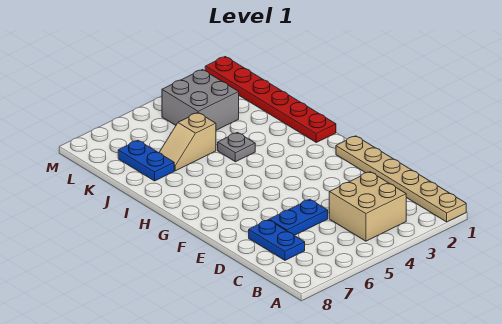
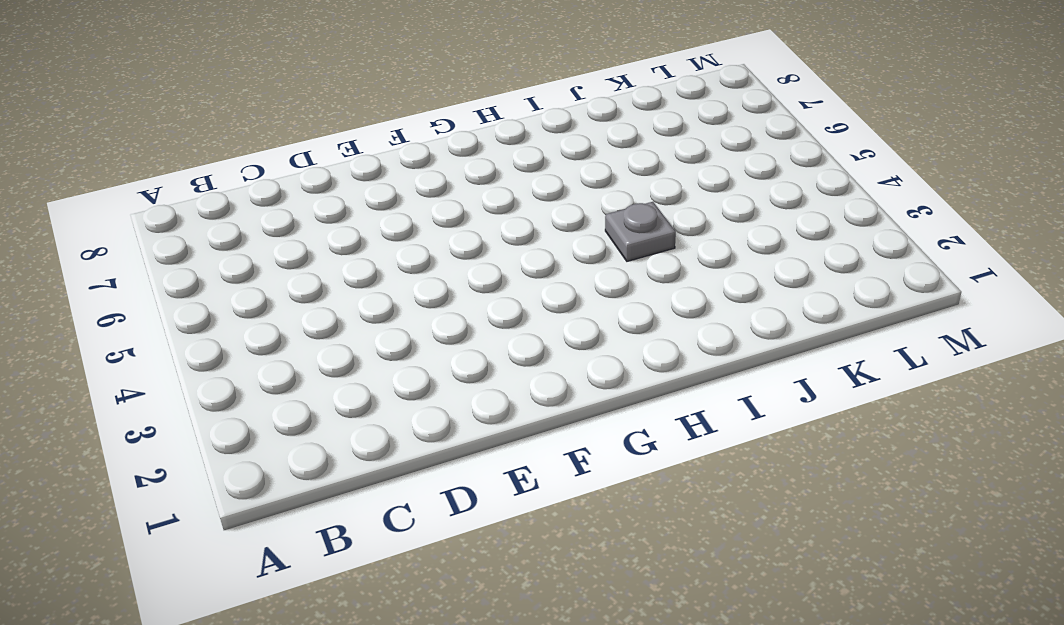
none -> tan 1x6 plate [336,136,466,222]
none -> tan 2x2 brick [329,172,406,241]

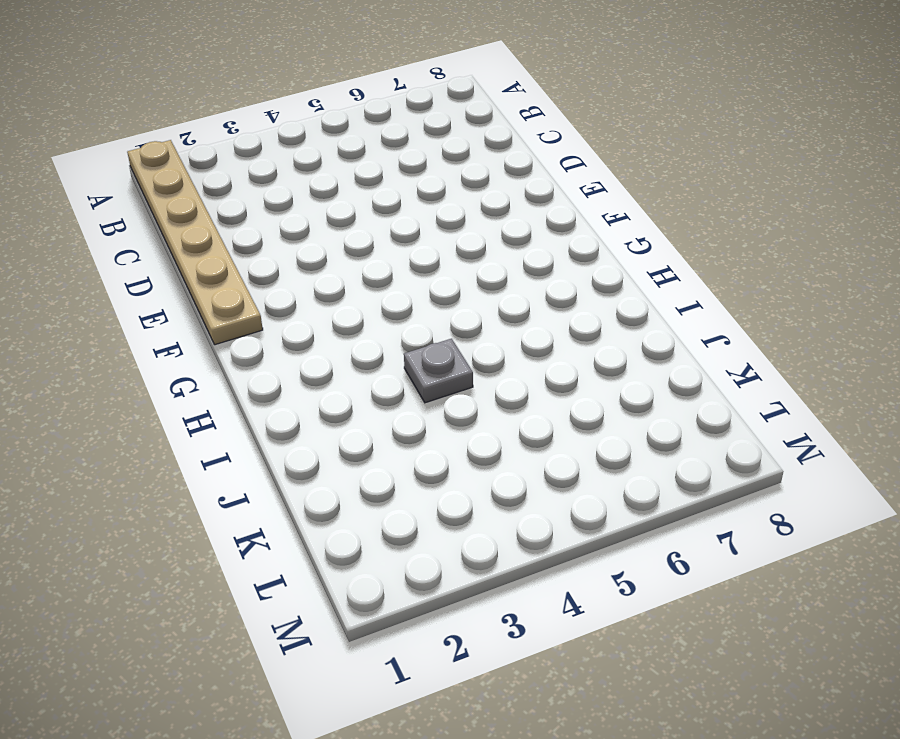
none -> tan 2x2 brick [329,172,406,241]
none -> blue 1x2 plate [249,220,305,260]

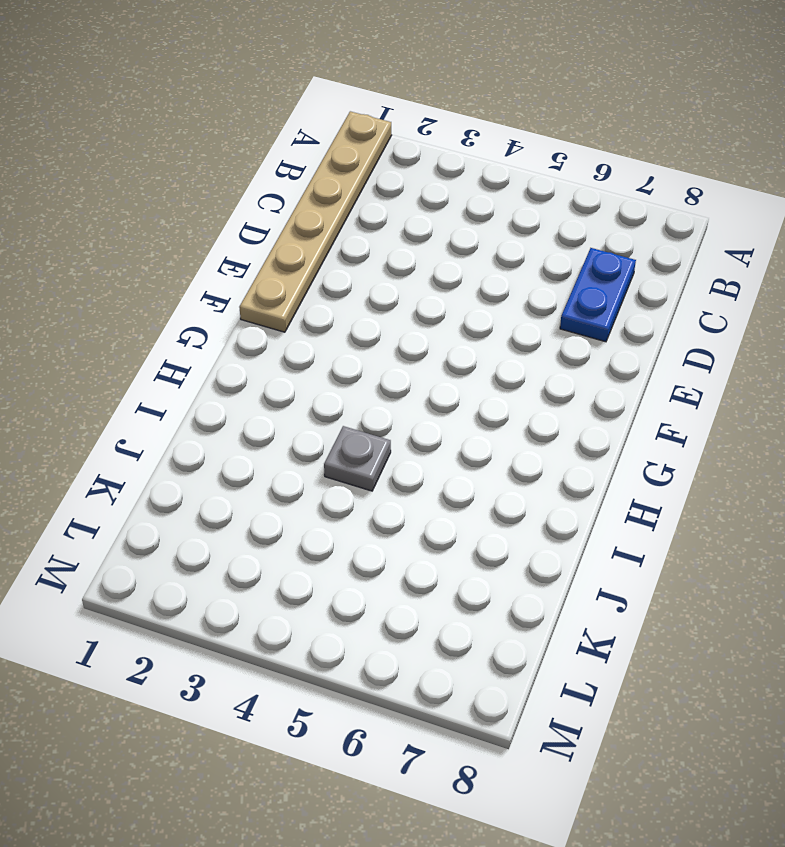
none -> tan 2x2 brick [329,172,406,241]
none -> blue 1x2 plate [269,199,328,236]

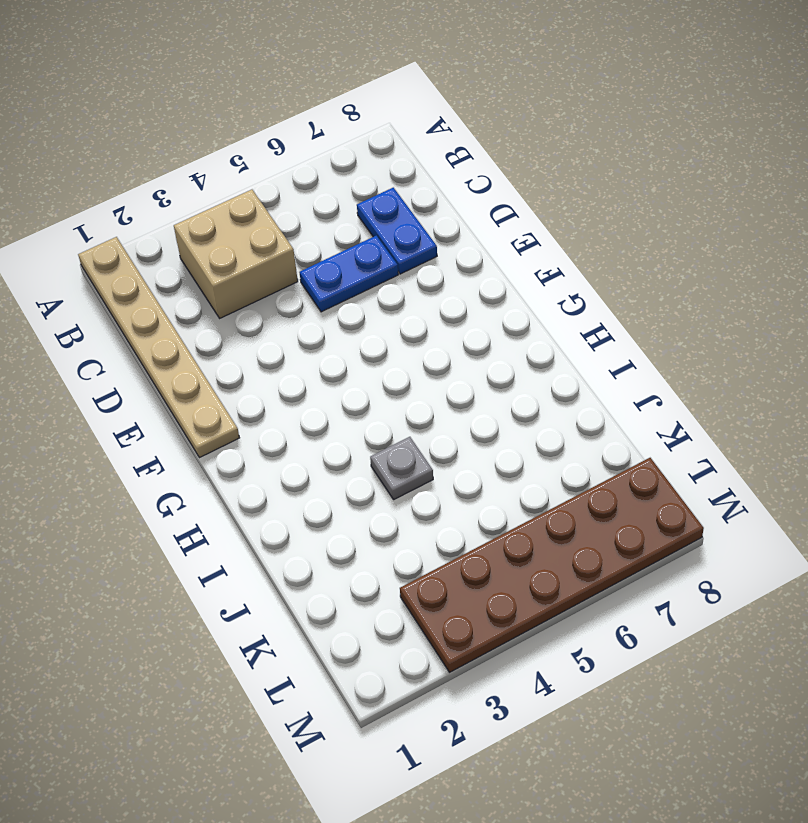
brown 2x6 plate [400,458,704,672] -> grey 2x2 brick [162,70,239,130]
none -> red 1x6 plate [205,57,336,142]
none -> tan 1x2 slope [159,113,216,171]

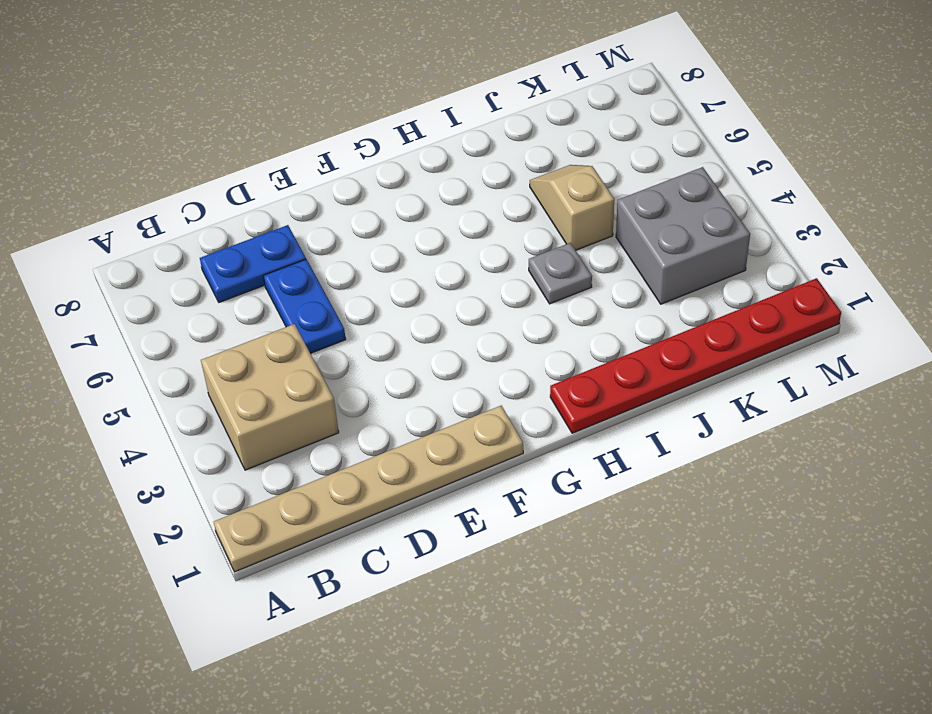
none -> blue 1x2 plate [118,140,174,181]

